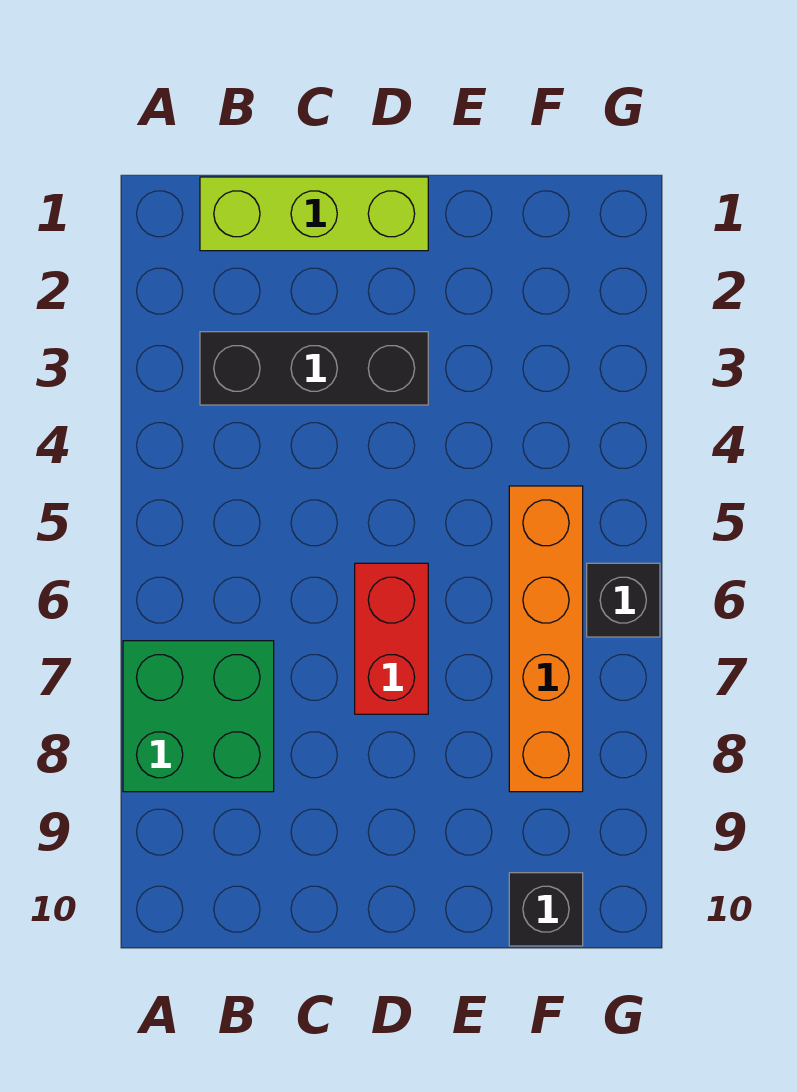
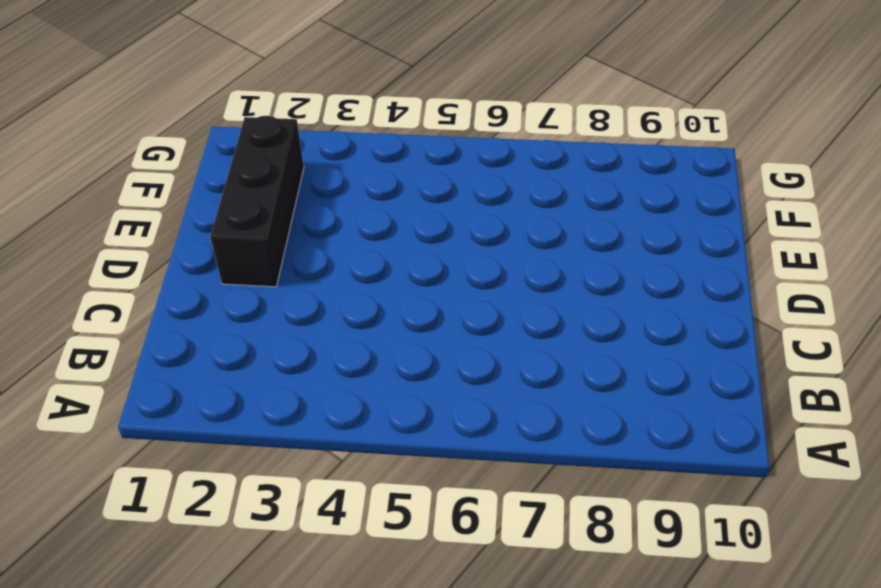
black 1x3 brick [210,116,304,287] -> black 1x3 brick moved to [200,332,428,405]
none -> green 2x2 brick [123,641,274,792]
none -> lime 1x3 brick [200,177,428,251]

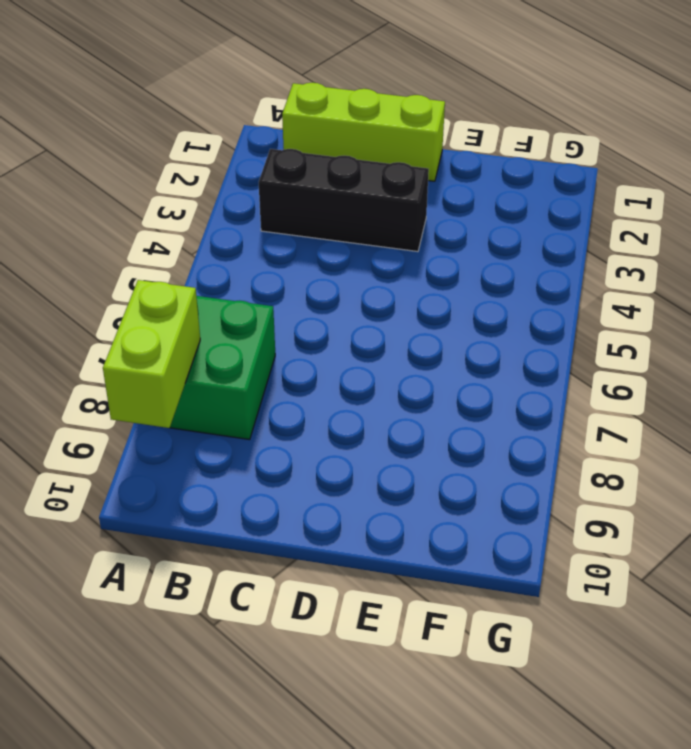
lime 1x2 brick [103,280,200,428] -> none
none -> red 1x2 brick [355,563,428,714]
none -> orange 1x4 brick [509,486,583,792]

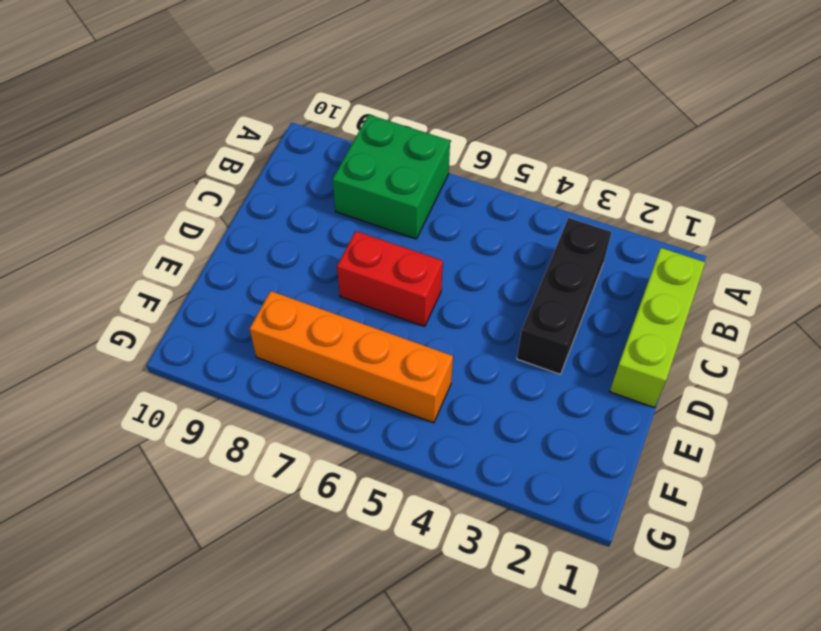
none -> black 1x1 brick [509,873,583,946]
none -> black 1x1 brick [587,563,660,637]

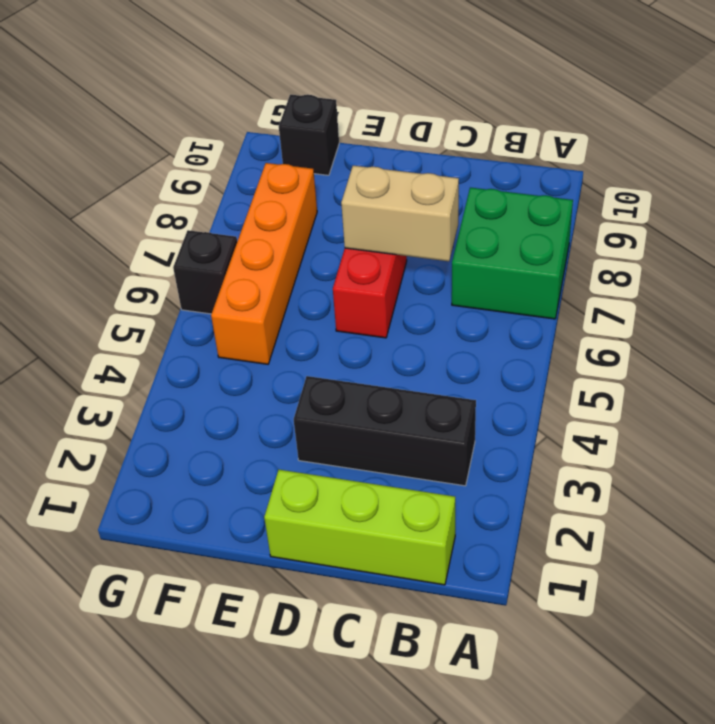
tan 1x2 brick [341,166,459,261] -> none

